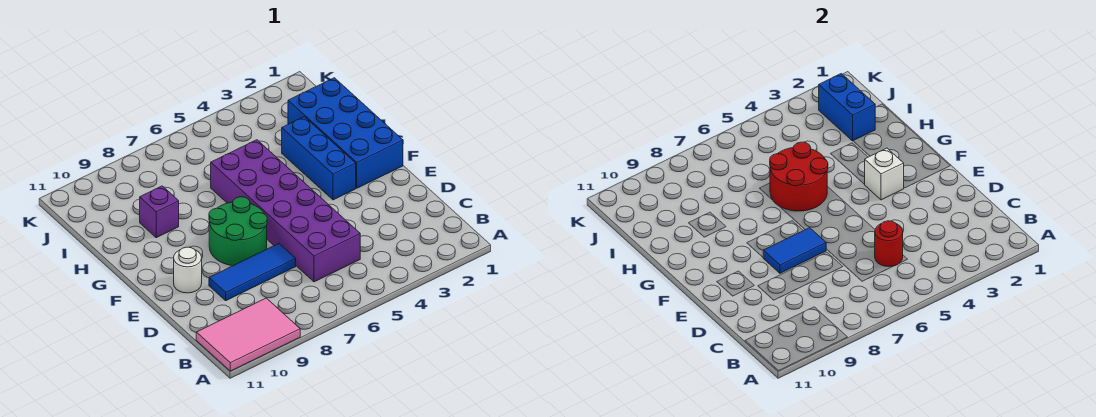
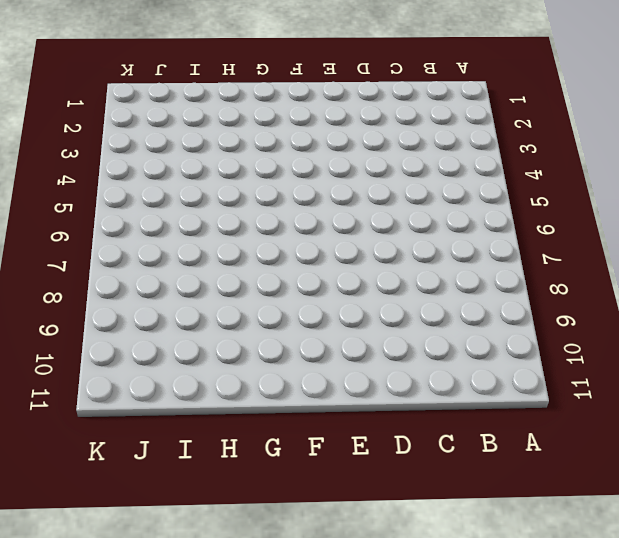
none -> pink 2x3 tile [196,298,300,371]
none -> purple 2x6 brick [211,140,360,282]
none -> blue 1x3 tile [209,244,296,301]

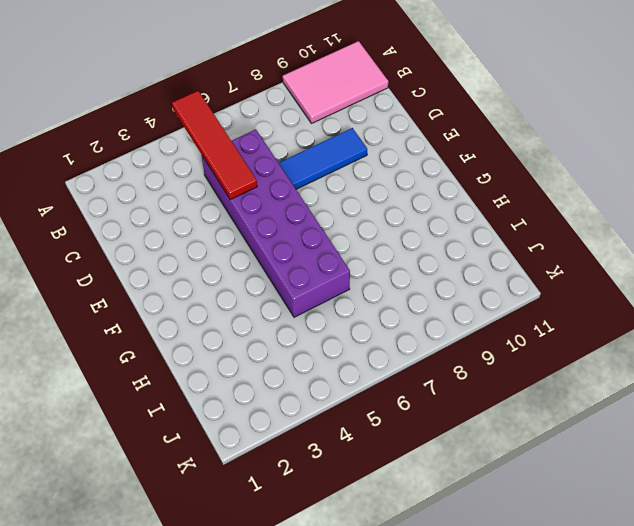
red 1x4 tile [172,91,257,200] -> red 1x1 round brick [875,221,903,267]
none -> green 2x2 round brick [209,197,267,266]
none -> white 1x1 round brick [174,247,202,293]
none -> blue 2x4 brick [288,78,403,188]

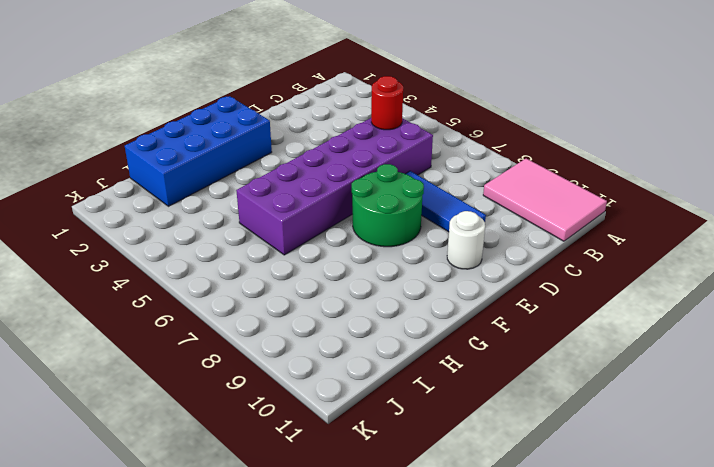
none -> blue 1x3 brick [282,117,356,200]
none -> purple 1x1 brick [140,186,179,238]
none -> blue 1x2 tile [763,228,826,273]

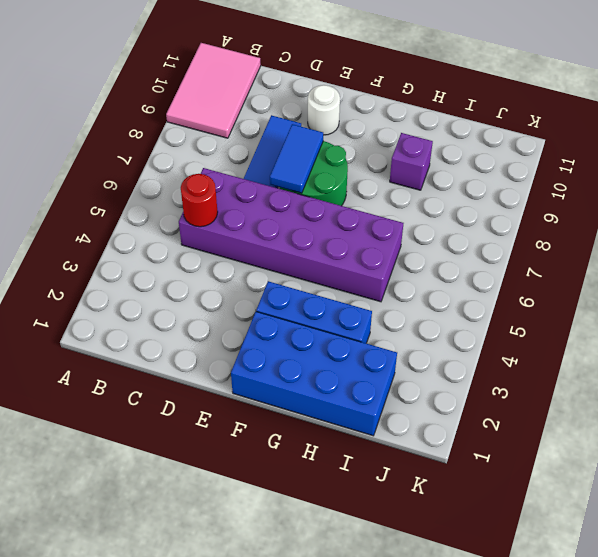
none -> white 1x1 brick [864,148,904,200]
none -> red 2x2 round brick [770,142,828,211]
none -> blue 1x2 brick [819,74,875,141]

